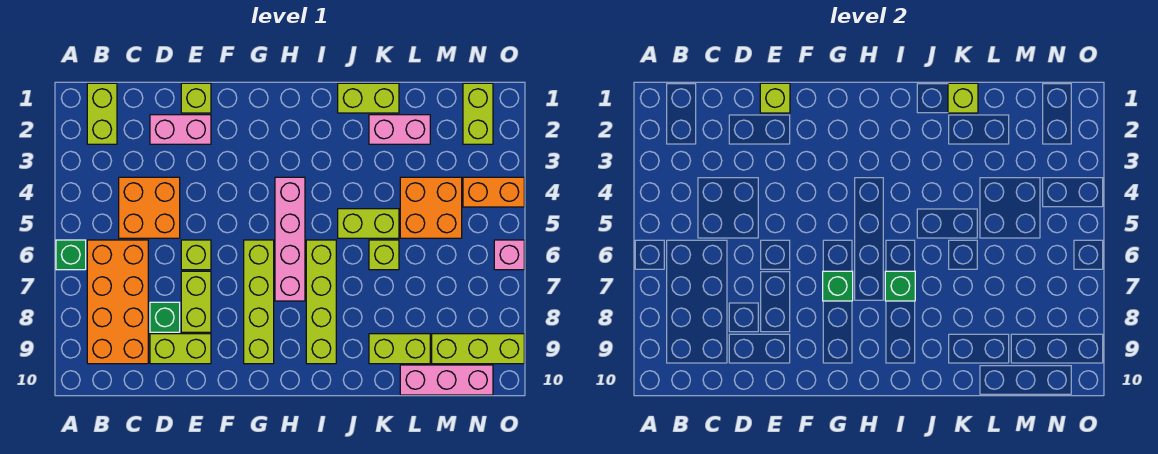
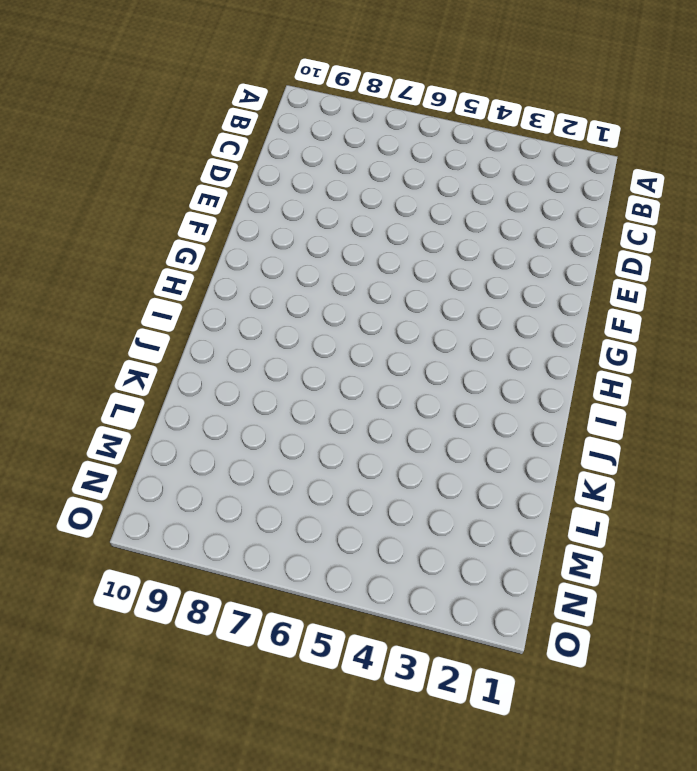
none -> green 1x1 brick [56,240,86,270]
none -> lime 1x2 brick [87,83,117,144]
none -> orange 2x4 brick [87,240,148,364]

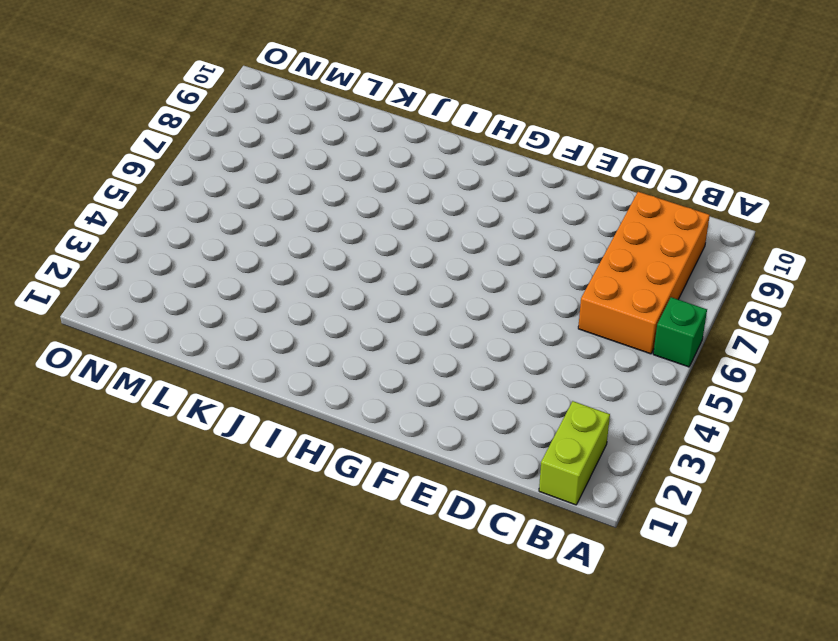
none -> orange 2x2 brick [119,177,180,238]
none -> pink 1x2 brick [150,115,211,144]
none -> green 1x1 brick [150,302,180,332]

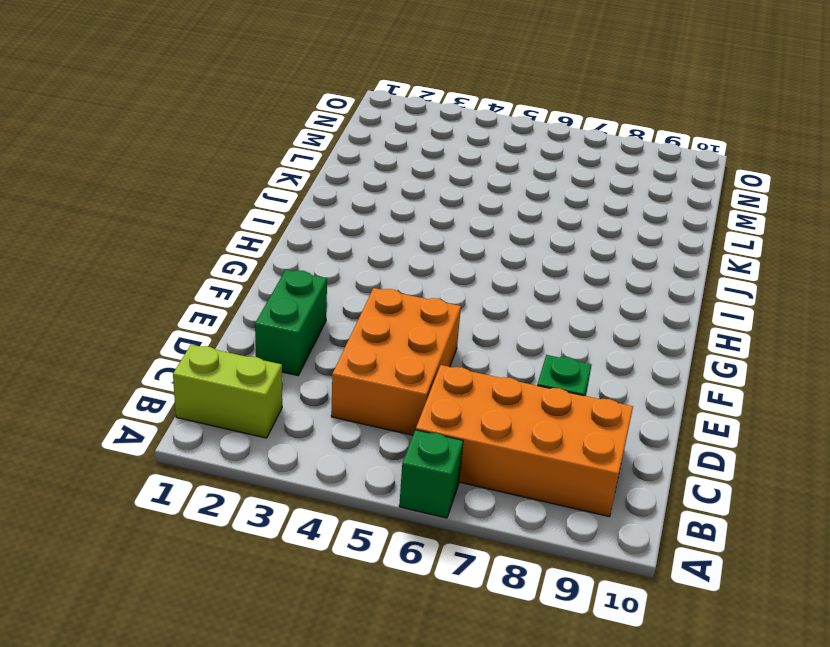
orange 2x3 brick [331,288,461,435] -> orange 2x2 brick [119,177,180,238]
green 1x2 brick [255,270,327,375] -> pink 1x2 brick [150,115,211,144]
none -> lime 1x2 brick [150,334,211,364]
none -> lime 1x1 brick [181,83,211,113]
none -> lime 1x1 brick [181,240,211,270]

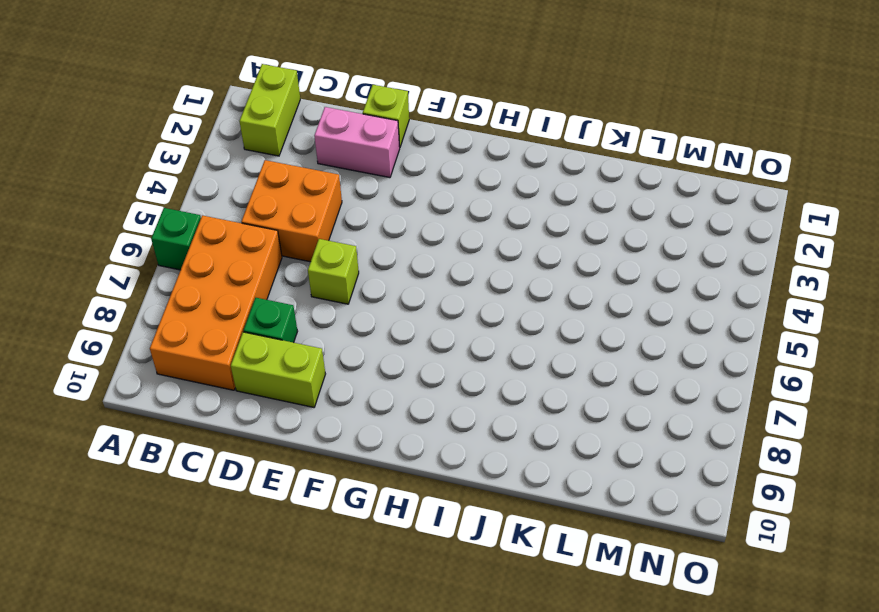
none -> lime 1x2 brick [181,271,211,332]
none -> lime 1x4 brick [244,240,274,364]
none -> pink 1x4 brick [275,177,305,301]

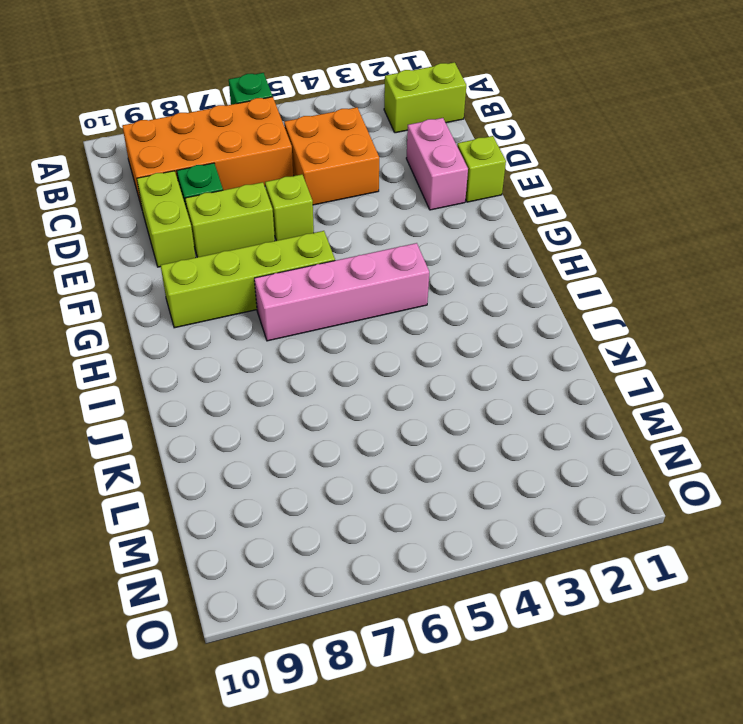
none -> lime 1x4 brick [306,240,336,364]
none -> lime 1x2 brick [338,83,399,113]
none -> lime 1x2 brick [338,209,399,238]

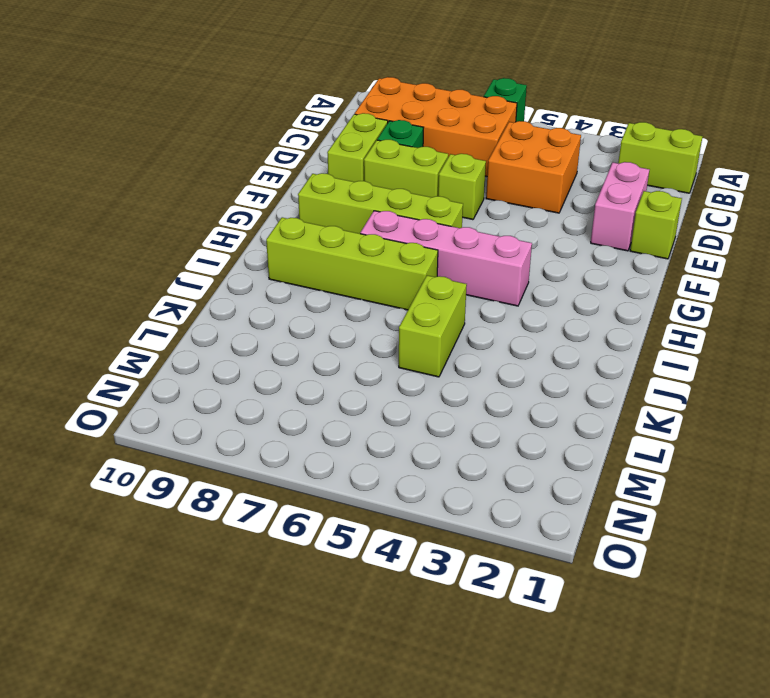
none -> lime 1x2 brick [338,83,399,113]
none -> pink 1x2 brick [369,115,430,144]
none -> lime 1x1 brick [369,240,399,270]

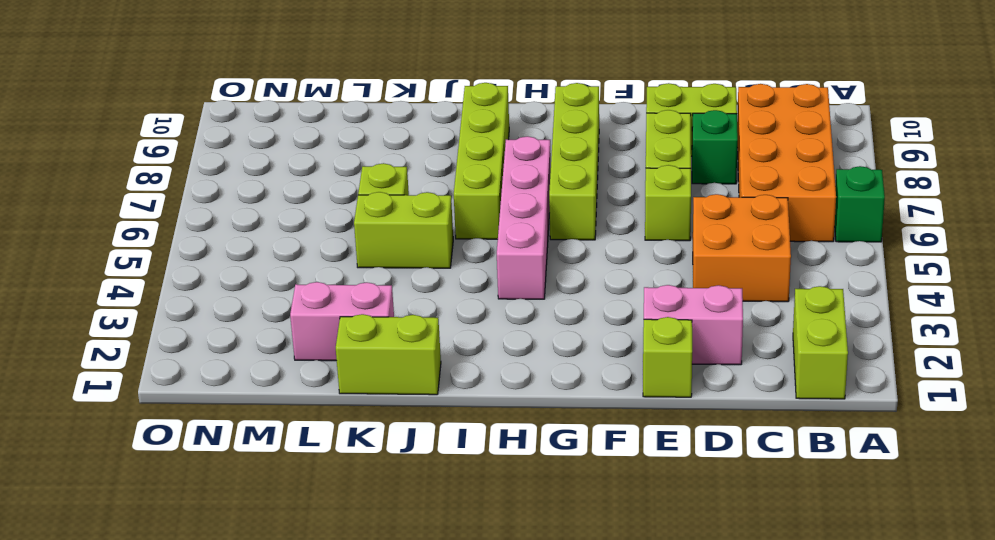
none -> lime 1x2 brick [369,334,430,364]
none -> orange 2x2 brick [400,177,462,238]
none -> pink 1x3 brick [400,365,493,395]

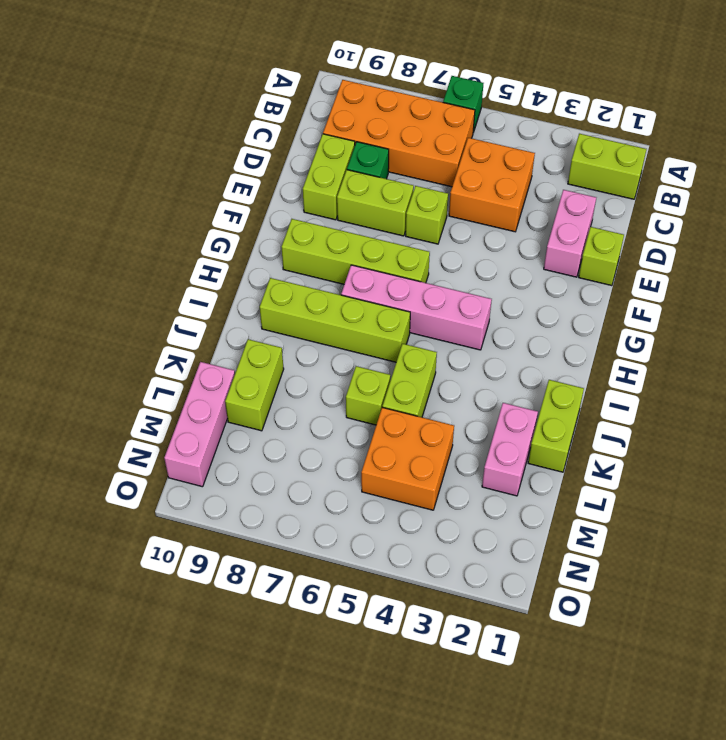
none -> lime 1x3 brick [432,334,524,364]
none -> lime 1x2 brick [463,83,493,144]
none -> orange 1x2 brick [463,177,524,207]

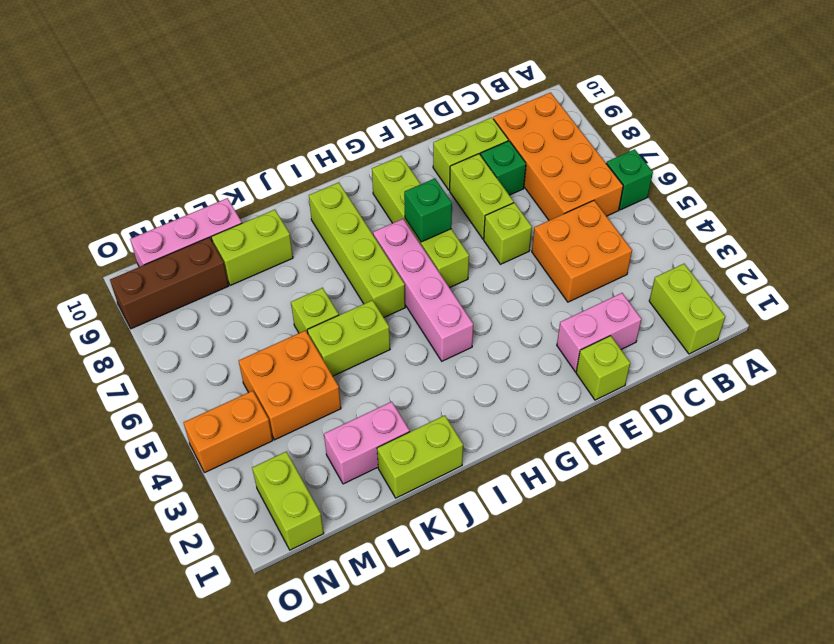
brown 1x3 brick [110,237,229,329] -> lime 1x3 brick [432,334,524,364]
none -> pink 1x1 brick [494,240,524,270]
none -> lime 1x1 brick [760,83,790,113]
none -> green 1x1 brick [885,271,915,301]

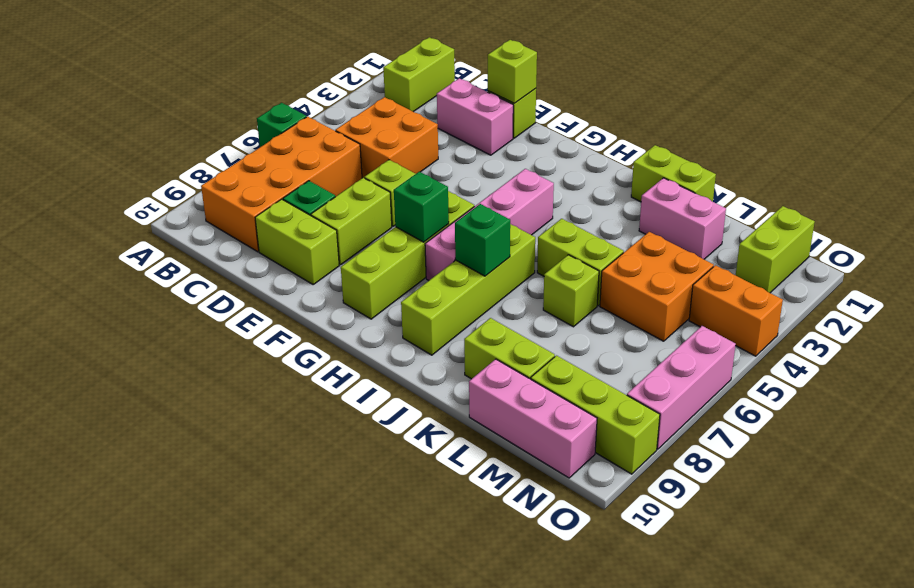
pink 1x3 brick [627,326,736,449] -> pink 1x1 brick [494,240,524,270]
none -> lime 1x1 brick [948,83,978,113]

